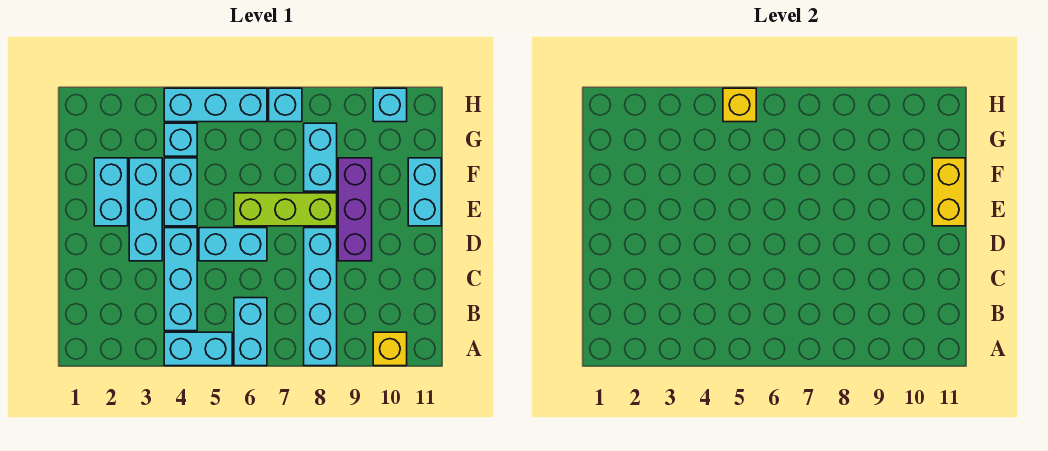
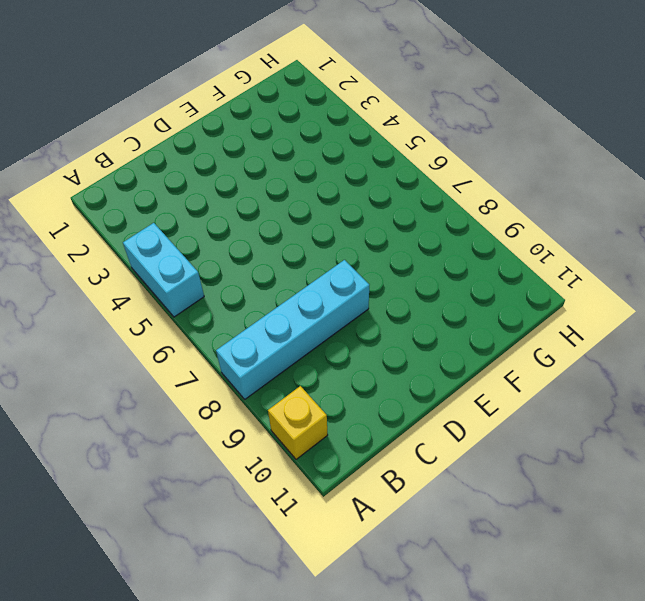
none -> cyan 1x2 brick [234,298,267,366]
none -> cyan 1x3 brick [164,228,197,331]
none -> cyan 1x3 brick [129,158,162,261]

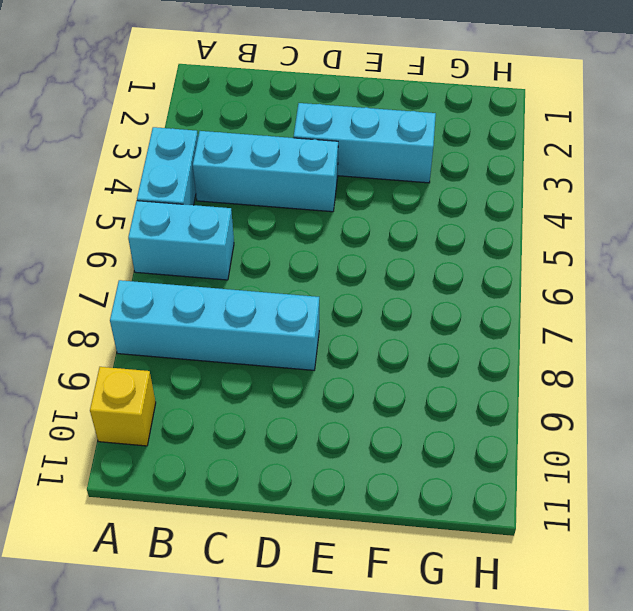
none -> cyan 1x2 brick [199,228,267,261]
none -> purple 1x3 brick [338,158,372,261]
none -> cyan 1x2 brick [94,158,128,226]

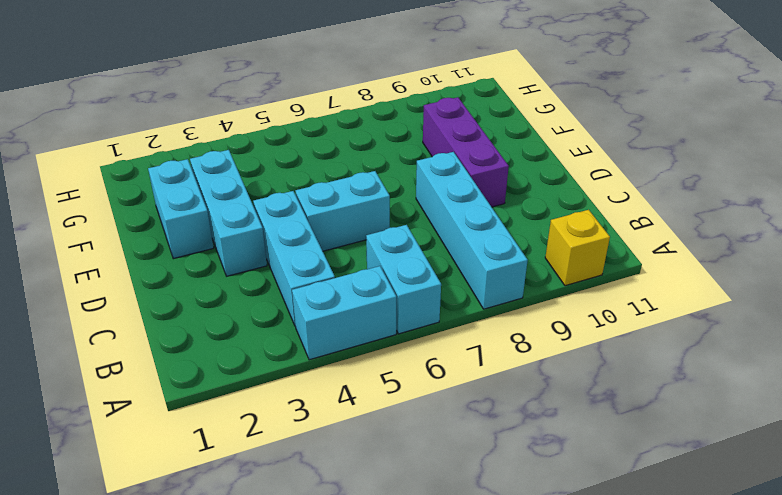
none -> cyan 1x2 brick [164,158,197,226]
none -> lime 1x3 brick [234,193,337,226]
none -> cyan 1x2 brick [408,158,441,226]

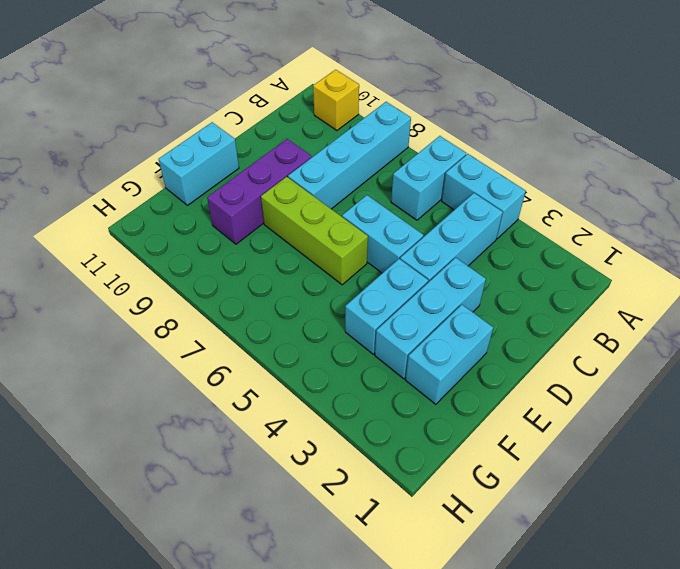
none -> cyan 1x2 brick [304,123,337,191]
none -> cyan 1x1 brick [164,123,197,156]
none -> cyan 1x3 brick [164,88,267,122]

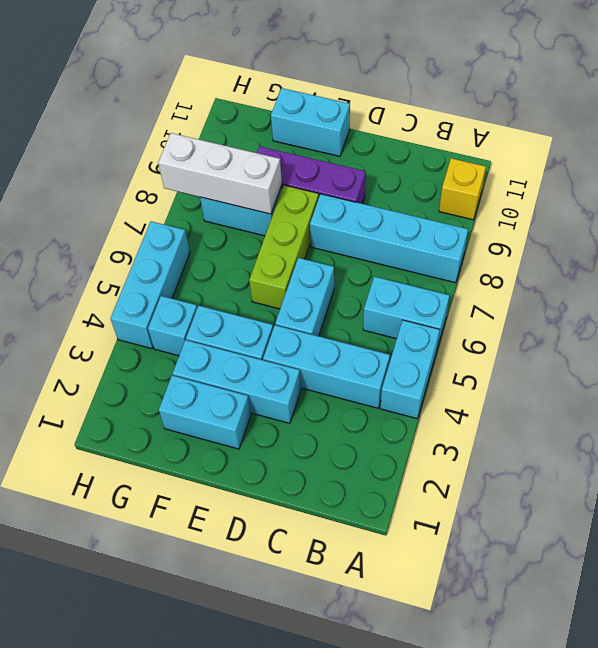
white 1x3 brick [158,133,282,214] -> none
none -> cyan 1x1 brick [269,88,302,122]
none -> cyan 1x1 brick [373,88,407,122]
none -> yellow 1x2 brick [932,158,965,226]

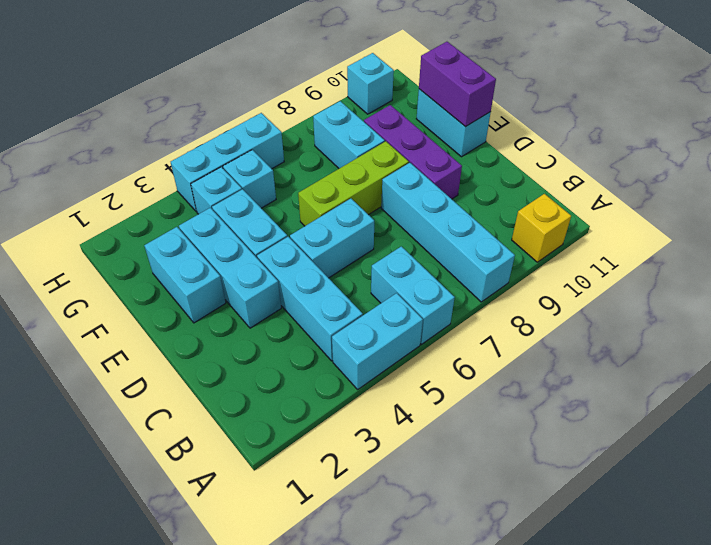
purple 1x2 brick [419,42,496,127] -> yellow 1x2 brick [932,158,965,226]
cyan 1x1 brick [223,150,276,208] -> cyan 1x1 brick moved to [269,88,302,122]
none -> yellow 1x1 brick [723,88,756,122]

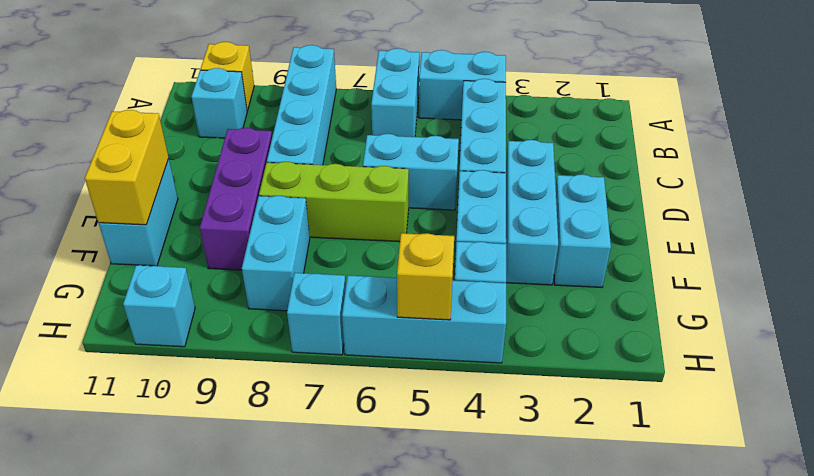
cyan 1x1 brick [191,68,247,138] -> none

